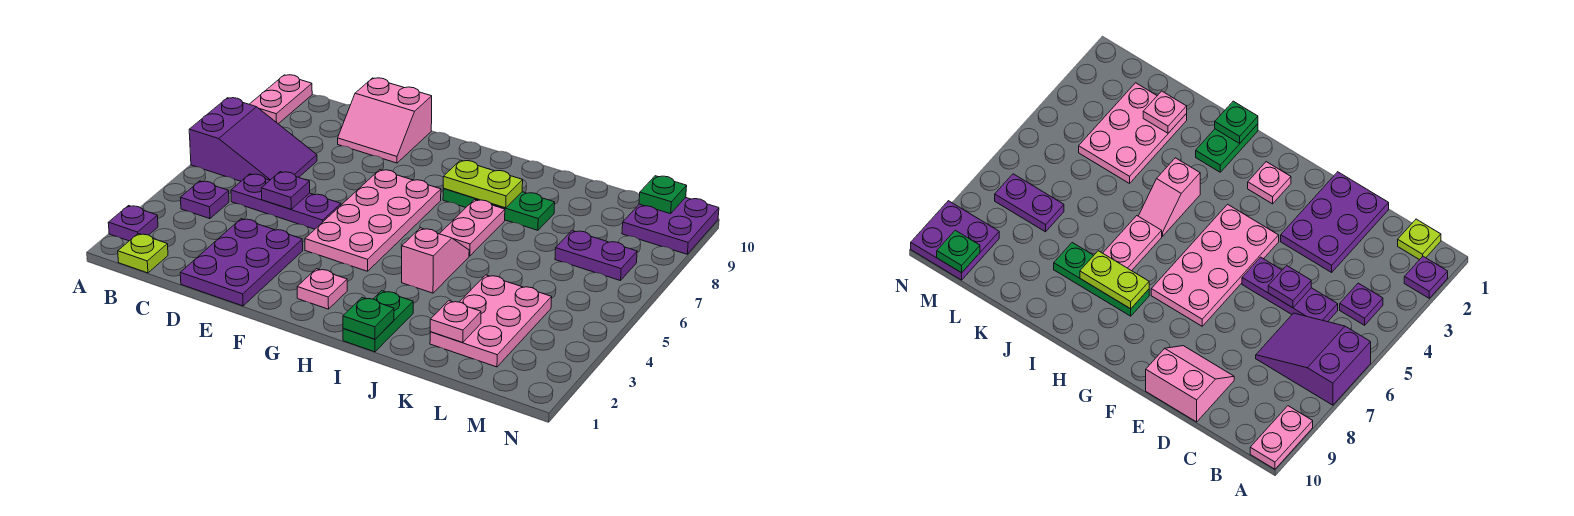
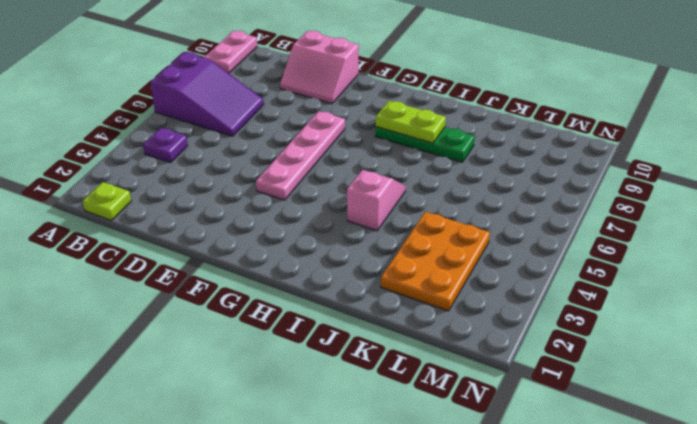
pink 1x4 plate [256,111,345,200] -> pink 2x4 plate [305,170,441,271]
orange 2x3 plate [381,212,490,311] -> pink 2x3 plate [430,275,552,367]
none -> purple 1x1 plate [108,206,158,241]
none -> purple 1x3 plate [231,174,341,229]
none -> purple 2x3 plate [180,219,303,306]

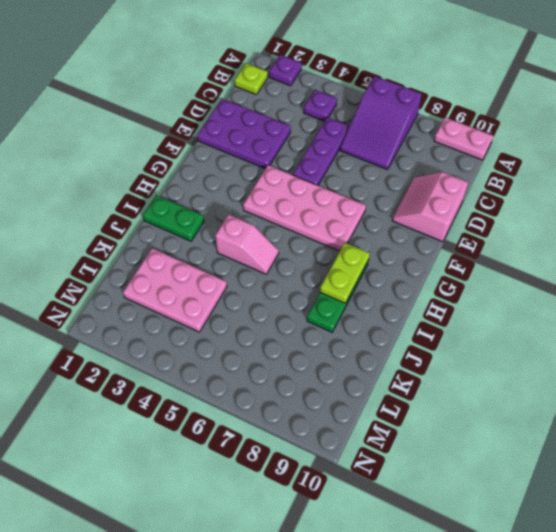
none -> pink 1x1 plate [297,269,347,309]
none -> pink 1x2 plate [440,200,505,256]
none -> purple 1x2 plate [555,231,637,281]

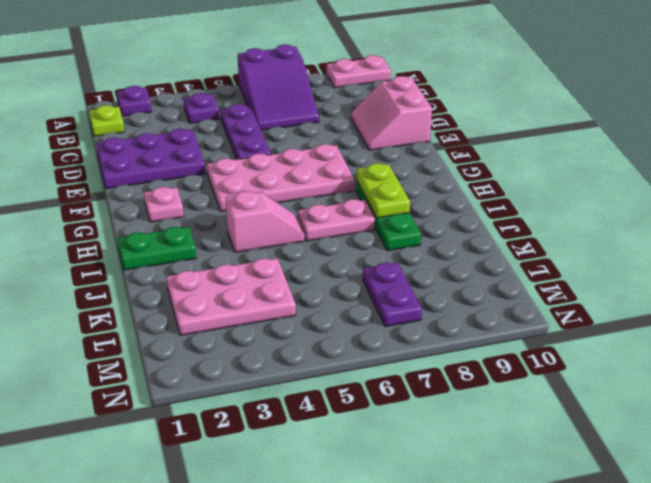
none -> purple 2x2 plate [622,197,719,254]
none -> purple 1x1 plate [261,172,310,209]
none -> green 1x1 plate [343,297,394,339]

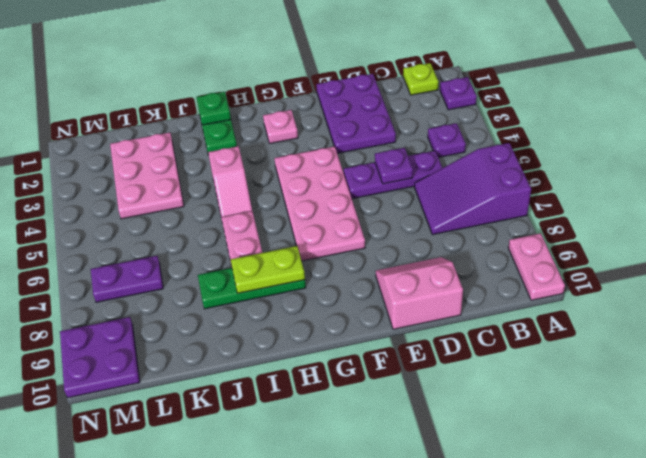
none -> pink 1x1 plate [430,301,481,343]
none -> green 1x1 plate [639,176,687,214]

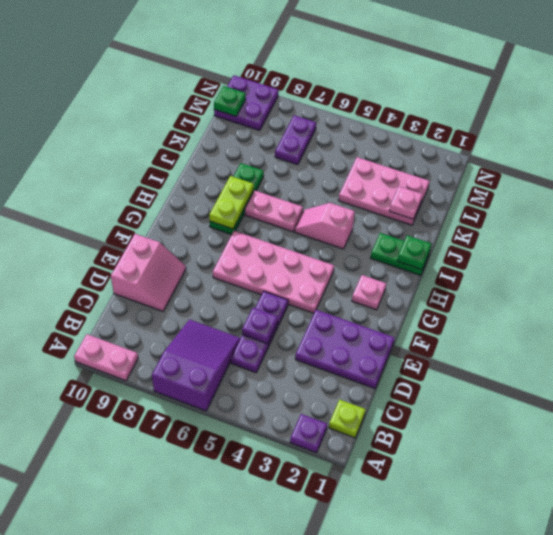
none -> purple 1x1 plate [180,181,229,219]

